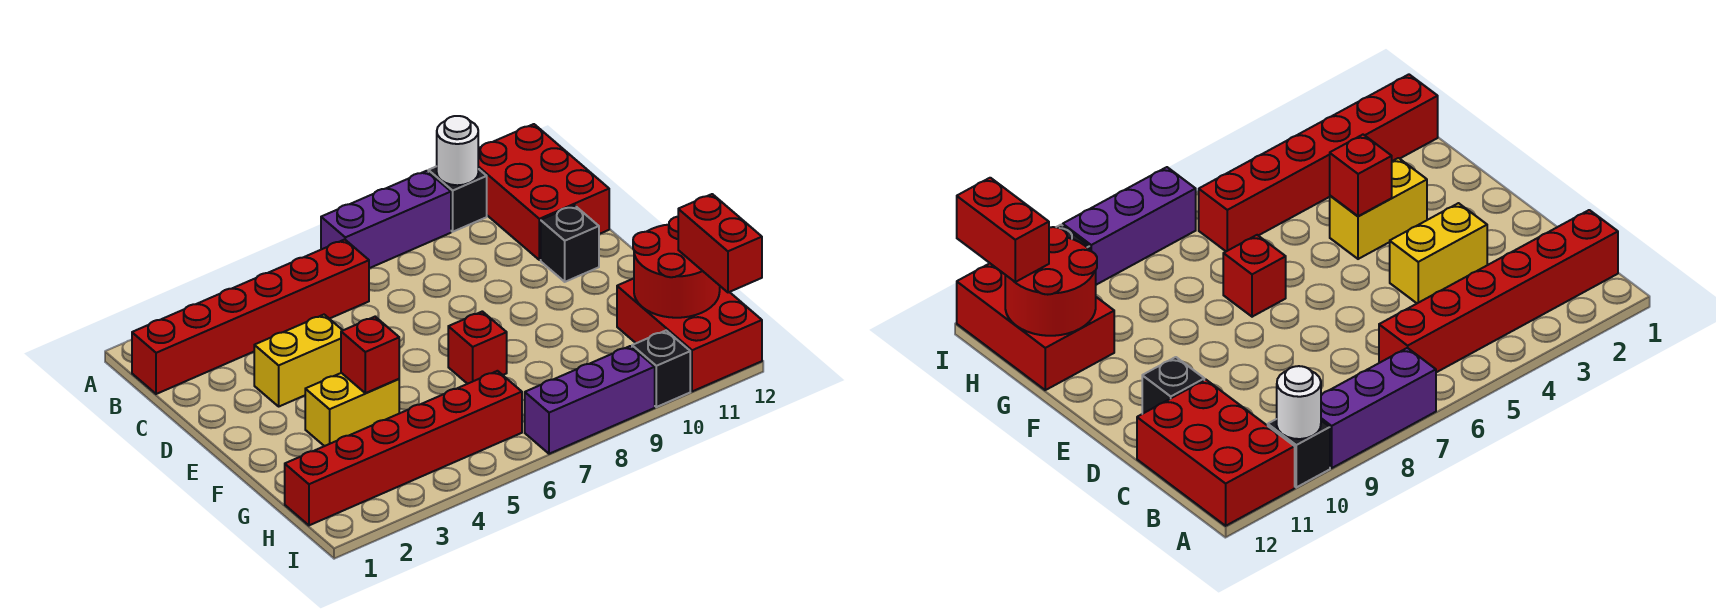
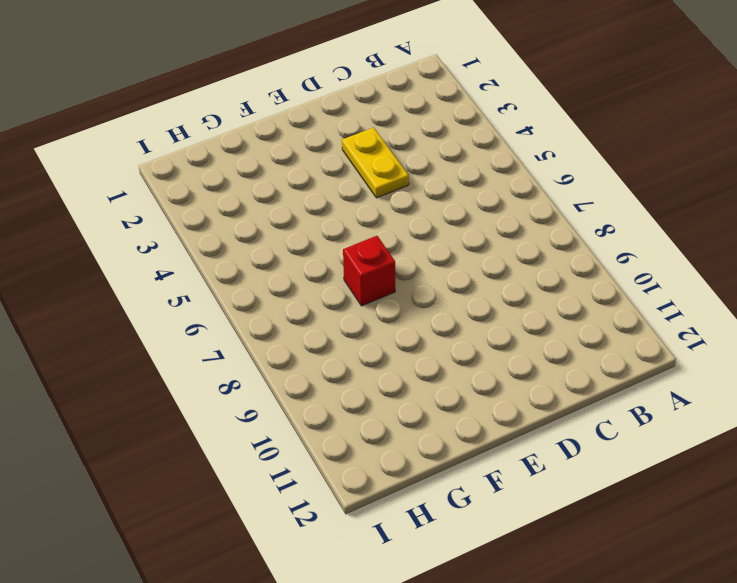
yellow 1x2 plate [342,128,409,198] -> yellow 1x2 brick [254,315,343,406]
none -> purple 1x3 brick [321,171,451,268]
none -> black 1x1 brick [428,166,487,232]
none -> red 2x3 brick [478,124,609,260]

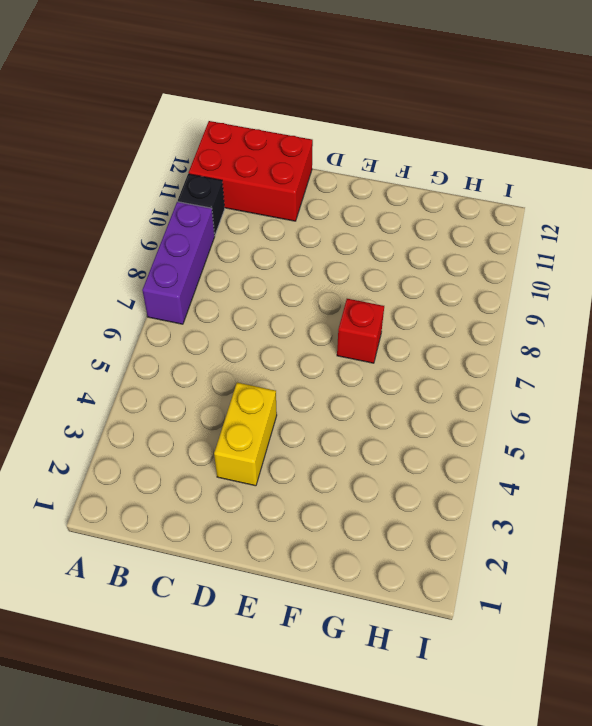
none -> red 1x6 brick [132,239,369,394]
none -> black 1x1 brick [541,205,599,282]
none -> yellow 1x2 brick [305,373,399,446]

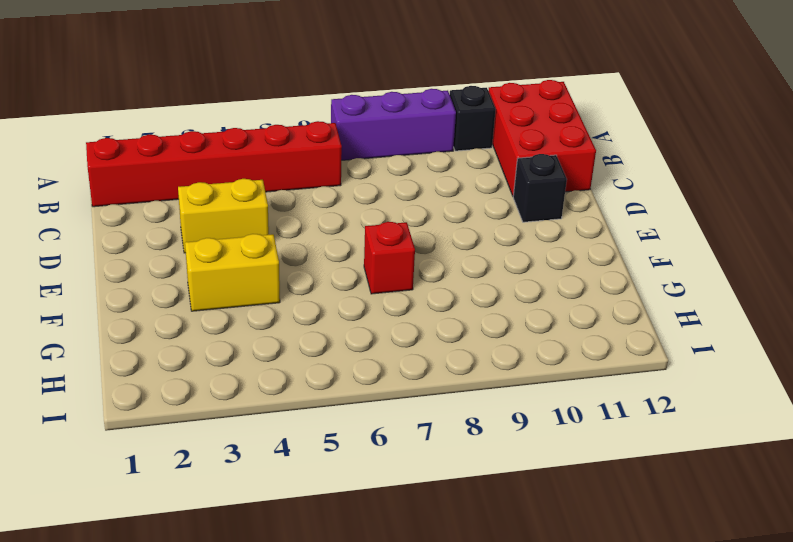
none -> red 2x3 brick [617,278,762,391]
none -> red 1x6 brick [285,371,522,525]
none -> purple 1x3 brick [525,346,655,454]

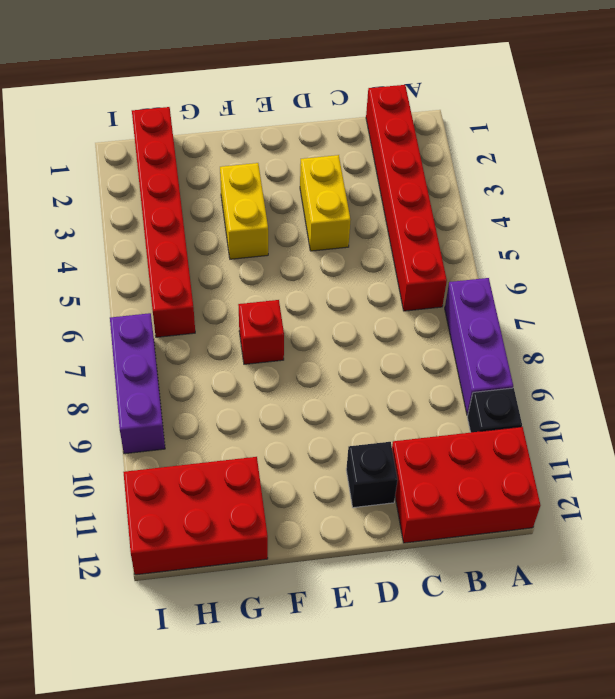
none -> black 1x1 brick [632,331,690,407]
none -> white 1x1 round brick [437,116,478,185]
none -> red 1x1 brick [341,317,399,393]

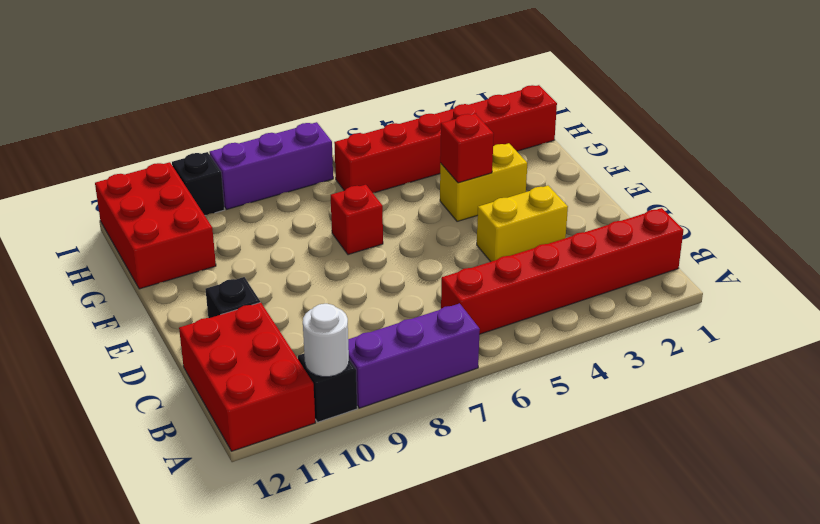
none -> red 2x2 round brick [633,217,720,318]
none -> red 1x2 brick [678,194,762,292]

